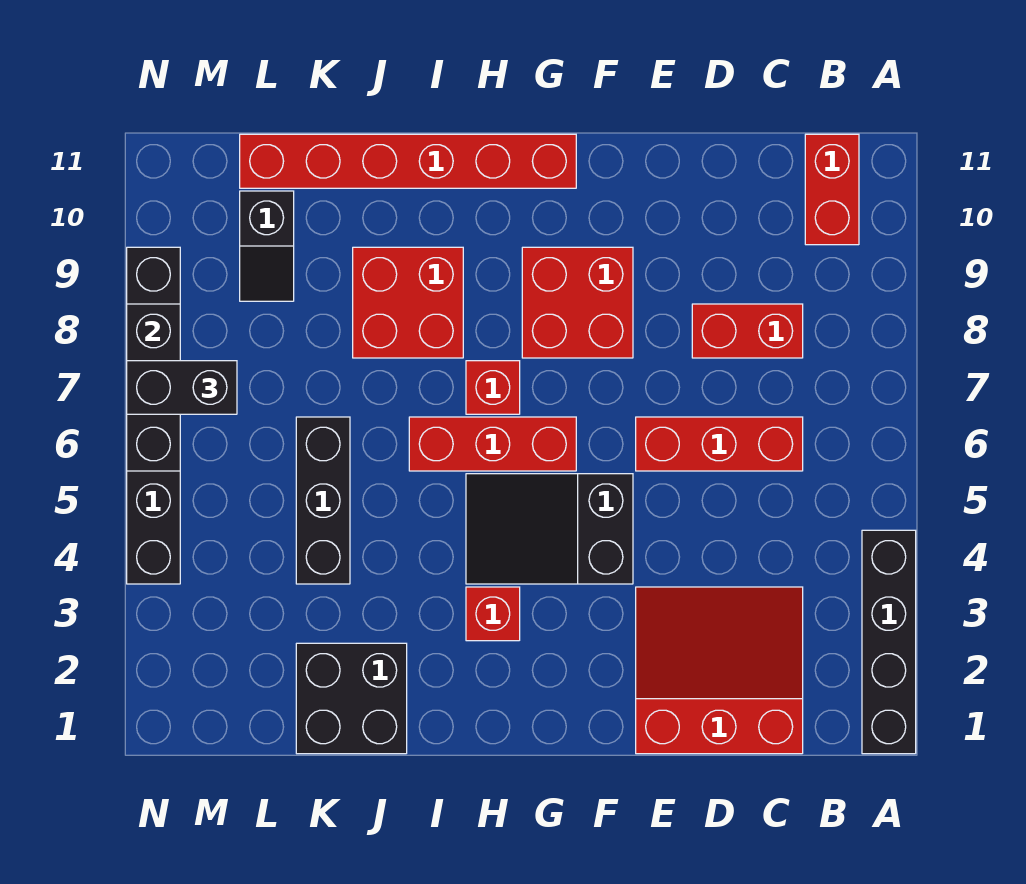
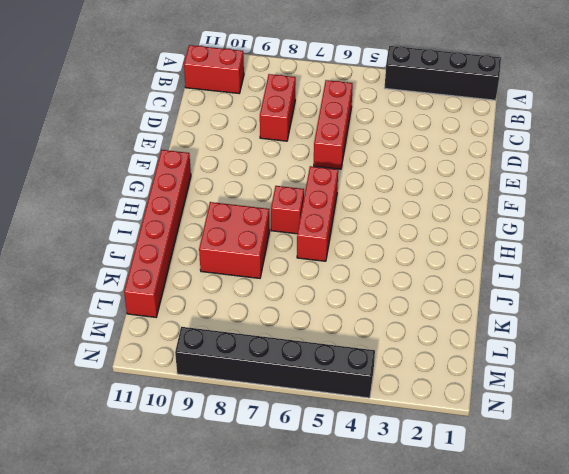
none -> red 3x3 slope [636,587,803,754]
none -> black 2x3 slope [466,474,633,584]
none -> red 2x2 brick [522,247,633,358]

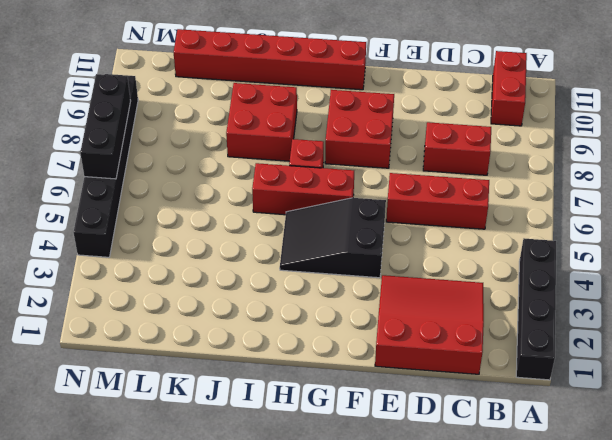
none -> red 1x1 brick [466,587,520,641]
none -> black 2x2 brick [296,643,407,754]
none -> black 1x3 brick [296,417,350,584]

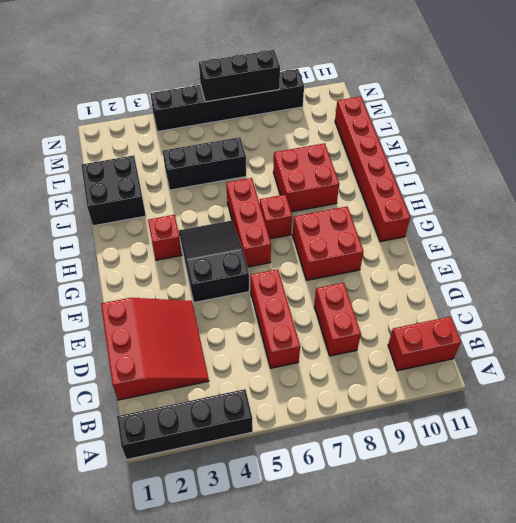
none -> black 1x2 slope [240,191,294,301]
none -> black 1x2 brick [127,361,237,414]

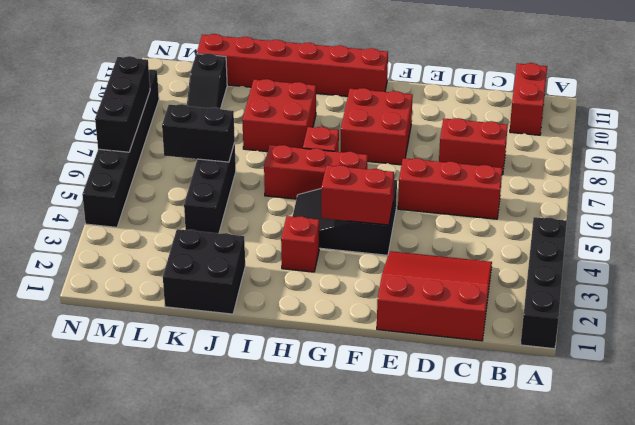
red 1x2 brick [321,165,394,225] -> none
black 1x2 brick [162,104,235,162] -> black 1x2 brick moved to [127,361,237,414]

